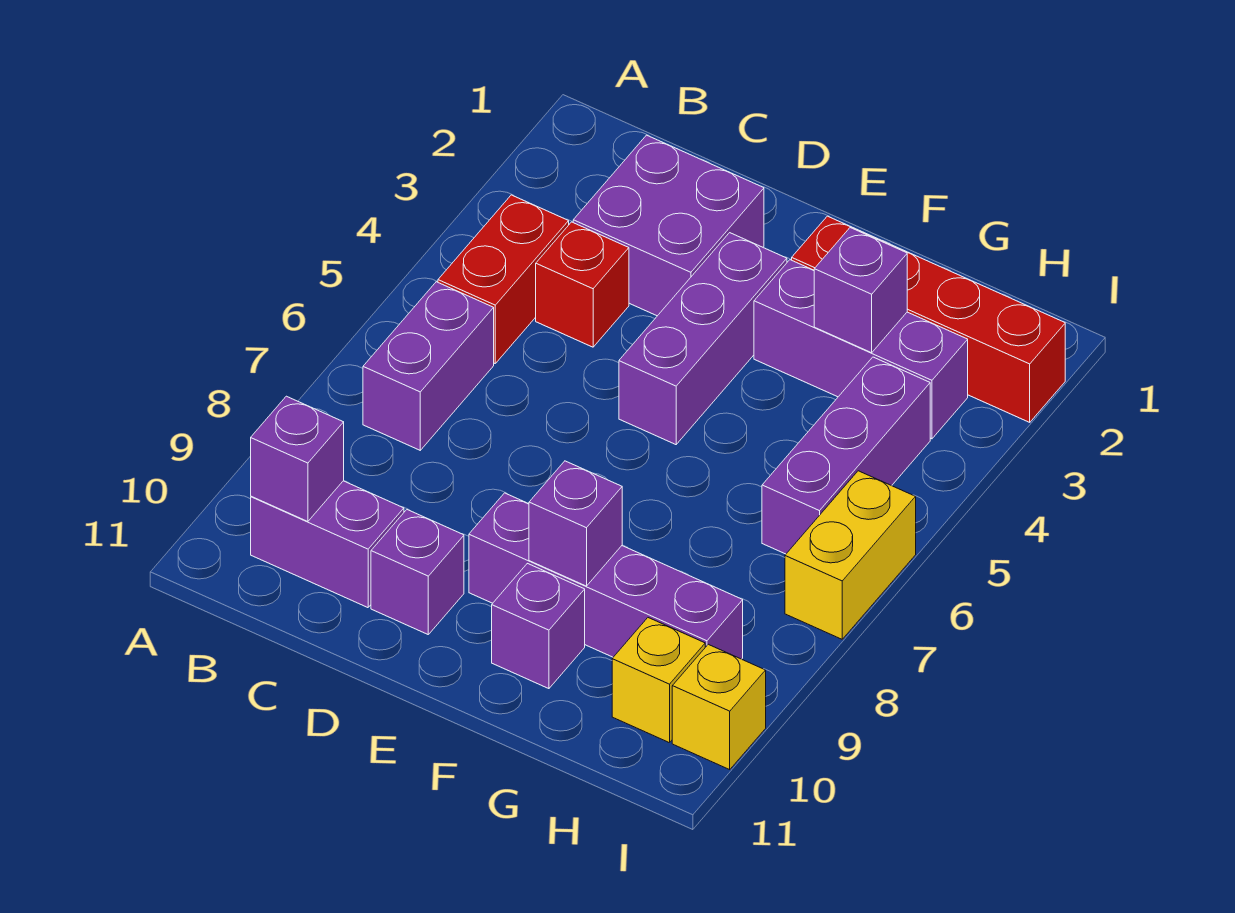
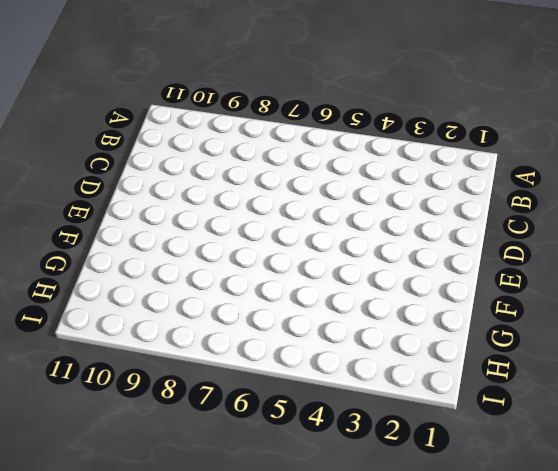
none -> red 1x2 brick [438,195,569,363]
none -> purple 1x2 brick [363,282,494,450]
none -> purple 1x2 brick [251,481,404,608]

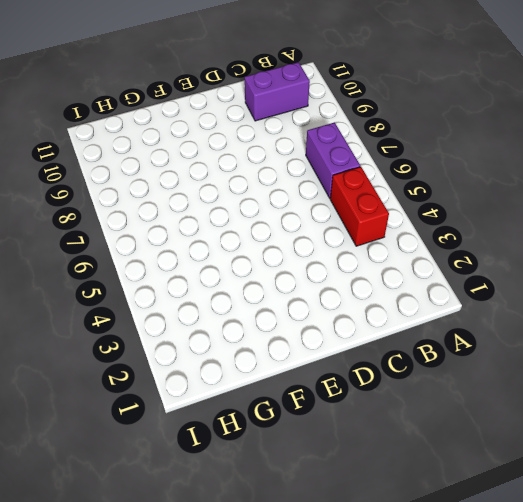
none -> purple 2x2 brick [573,135,764,316]
none -> red 1x1 brick [536,222,629,347]
none -> purple 1x1 brick [371,510,464,634]

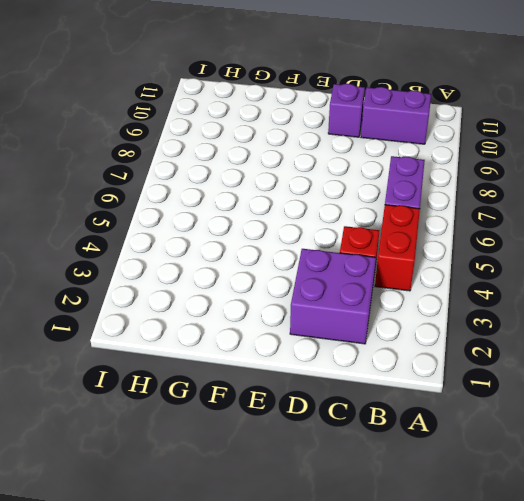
none -> purple 1x3 brick [619,233,787,445]
none -> purple 1x4 brick [469,493,743,659]
none -> red 1x4 brick [792,216,1065,422]

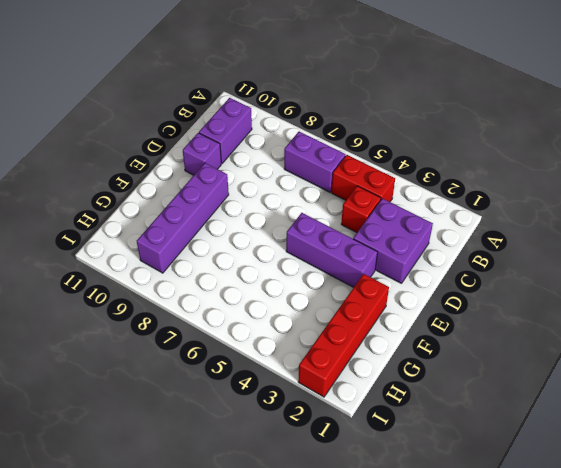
none -> purple 1x3 brick [754,260,968,439]
none -> purple 1x1 brick [492,563,585,689]
none -> purple 1x3 brick [762,357,930,554]

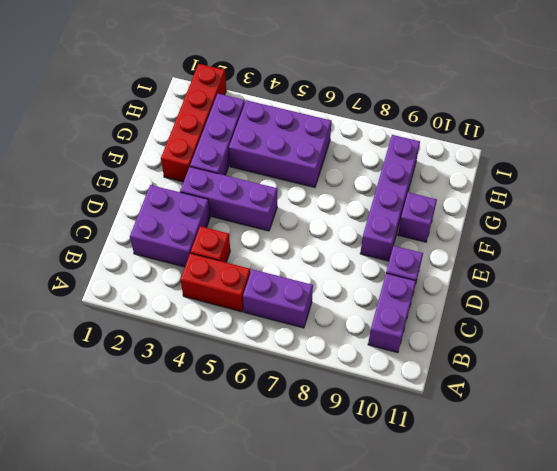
purple 2x3 brick [229,100,331,187] -> purple 1x3 brick [762,357,930,554]
none -> yellow 1x1 brick [612,618,705,743]
none -> yellow 1x2 brick [785,471,916,639]
none -> yellow 1x1 brick [672,644,766,770]

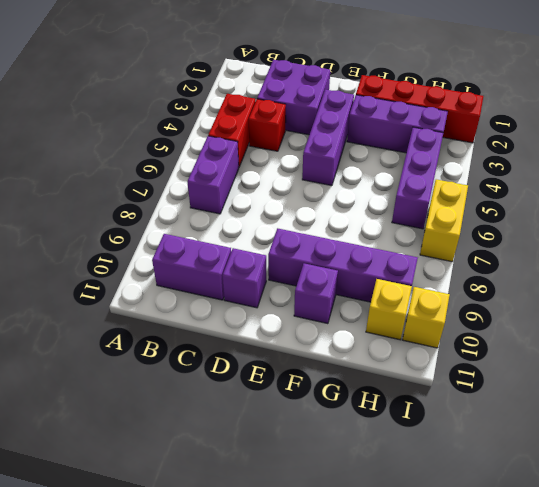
none -> purple 1x1 brick [251,396,344,522]
none -> purple 1x1 brick [529,461,622,586]
none -> purple 1x1 brick [814,228,907,353]

